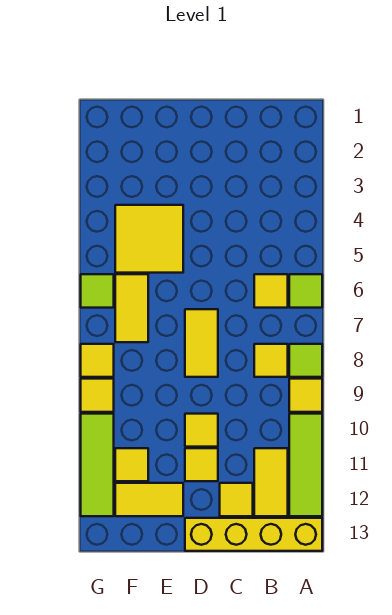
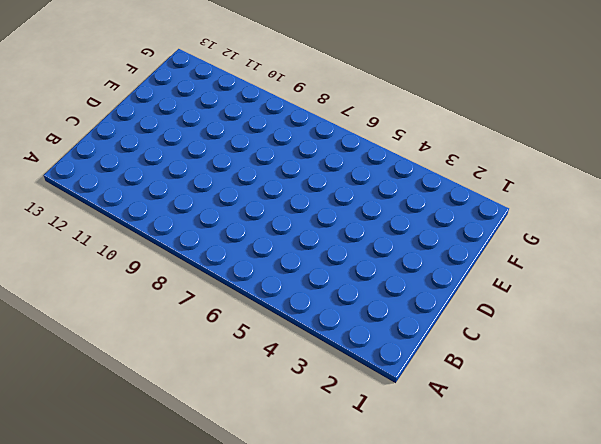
none -> lime 1x1 tile [289,274,322,308]
none -> lime 1x1 tile [289,344,322,377]
none -> yellow 1x1 tile [289,379,322,412]

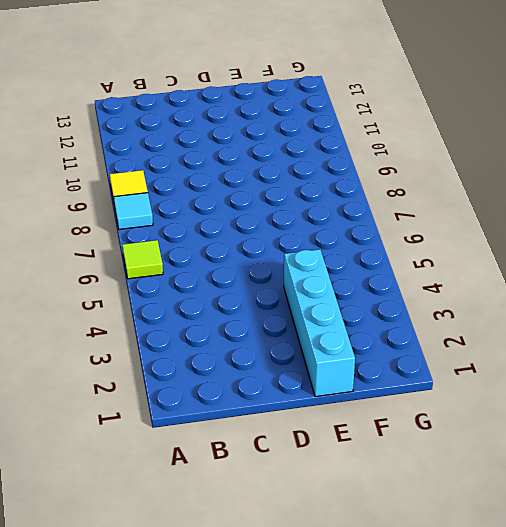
cyan 1x1 tile [114,193,153,229] -> lime 1x1 tile [289,344,322,377]
cyan 1x4 brick [284,249,355,397] -> yellow 2x2 tile [115,205,183,273]
none -> lime 1x3 tile [289,414,322,516]
none -> yellow 1x4 brick [185,518,322,551]
none -> yellow 1x1 tile [254,274,288,308]

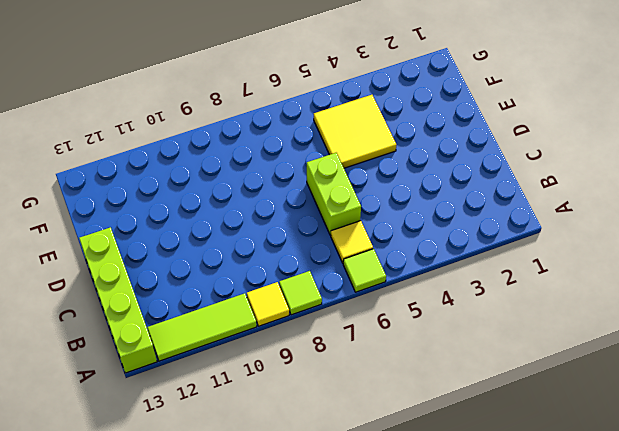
lime 1x4 brick [79,227,157,373] -> yellow 1x4 brick [185,518,322,551]
lime 1x2 brick [307,153,361,235] -> none
none -> yellow 1x1 tile [254,344,288,377]
none -> yellow 1x2 tile [254,448,288,516]
none -> yellow 1x1 tile [220,483,253,516]

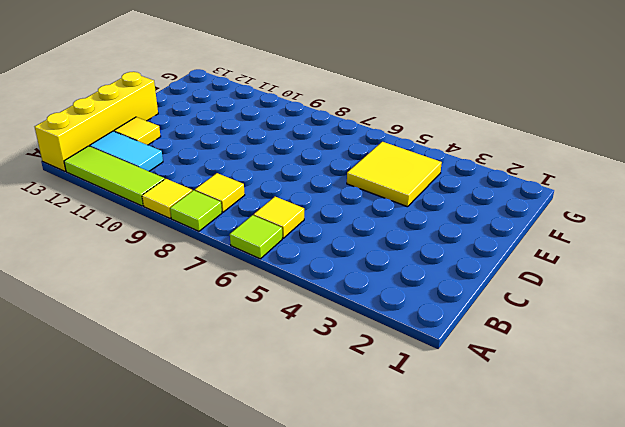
cyan 1x2 tile [90,131,163,171] -> yellow 1x2 tile [254,448,288,516]
none -> yellow 1x2 tile [185,309,218,377]
none -> yellow 1x1 tile [185,414,218,447]
none -> yellow 1x1 tile [185,448,218,481]

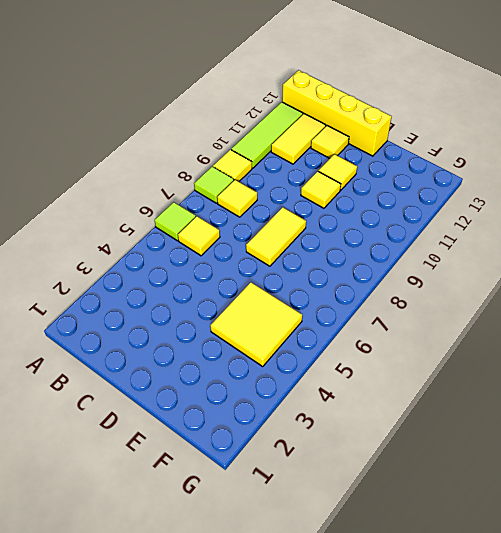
none -> yellow 1x2 tile [115,483,183,516]
none -> yellow 1x2 tile [115,274,148,342]
none -> yellow 1x1 tile [115,448,148,481]

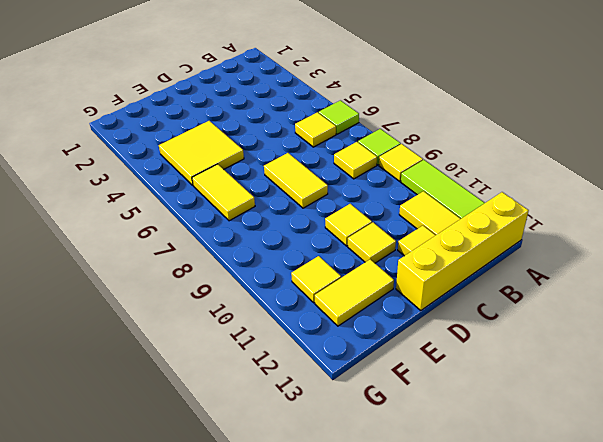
none -> lime 1x1 tile [81,274,114,308]
none -> yellow 1x1 tile [81,344,114,377]
none -> yellow 1x1 tile [81,379,114,412]

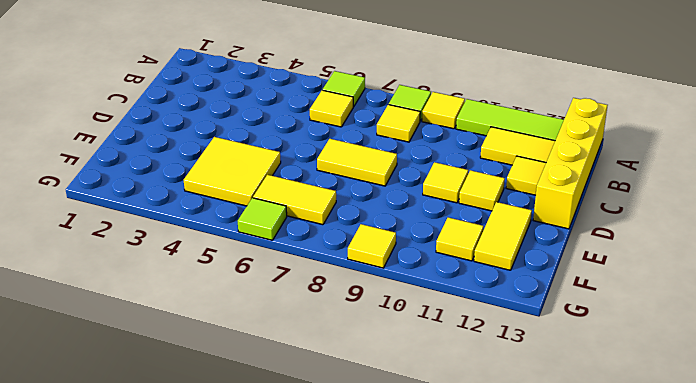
none -> yellow 1x1 tile [81,344,114,377]
none -> lime 1x3 tile [81,414,114,516]

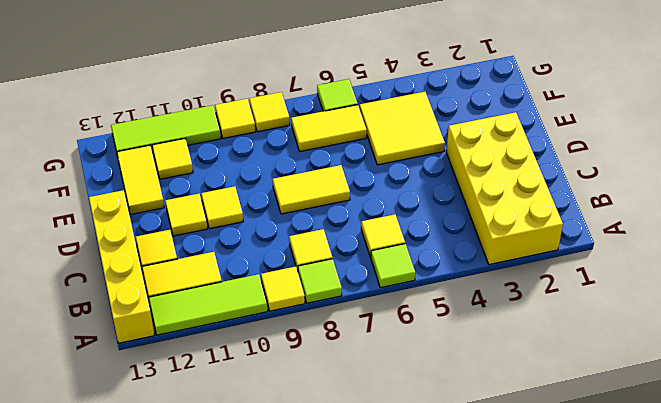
yellow 2x4 brick [446,112,563,265] -> none

